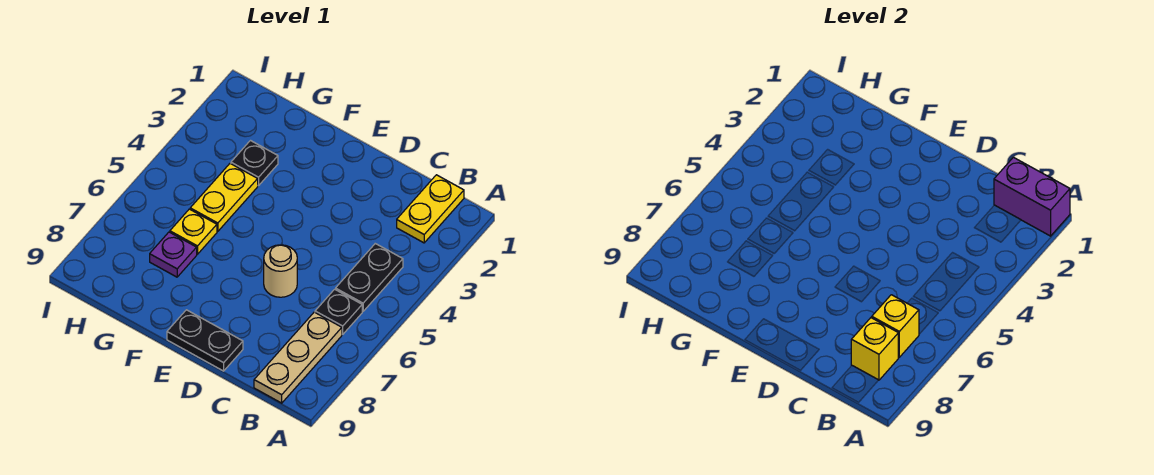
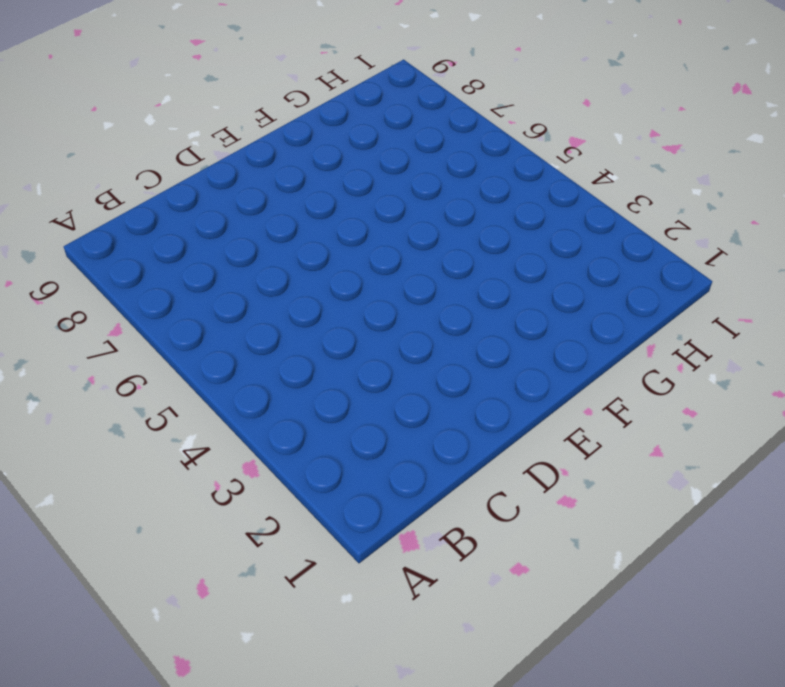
none -> yellow 1x2 plate [397,175,464,243]
none -> black 1x2 plate [336,244,403,311]
none -> black 1x1 plate [315,289,362,334]

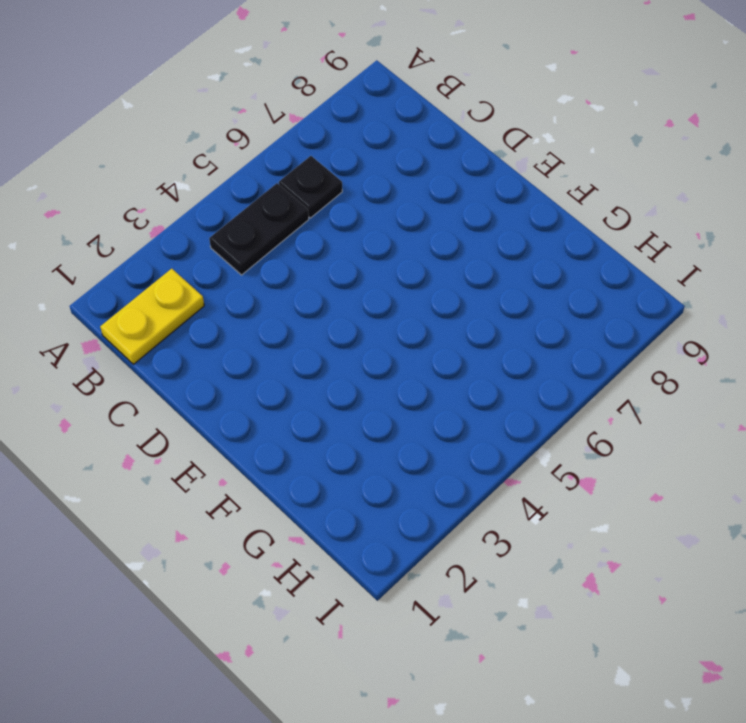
none -> tan 1x3 plate [254,312,342,403]
none -> tan 1x1 round brick [264,245,297,297]
none -> black 1x2 plate [167,310,243,371]

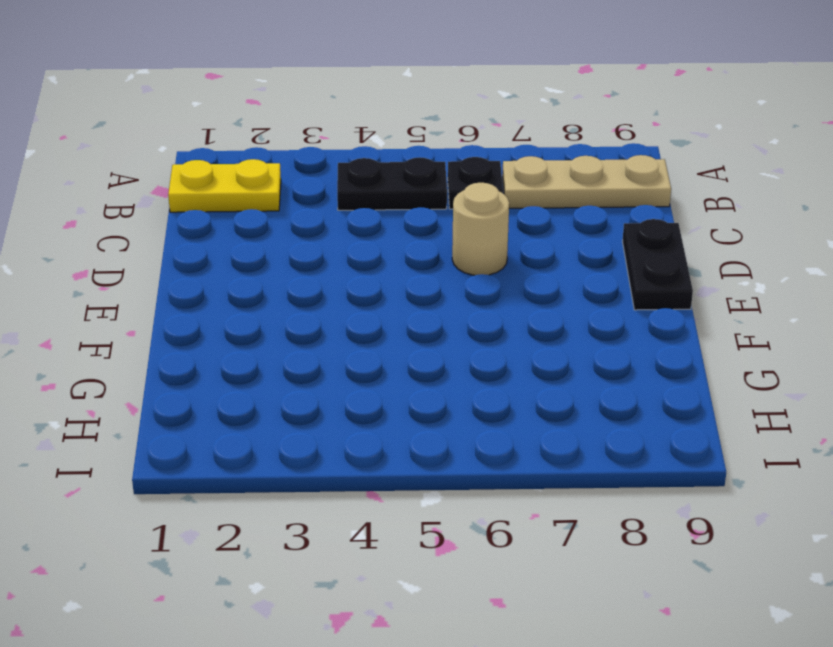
none -> black 1x1 plate [231,141,278,186]
none -> yellow 1x2 plate [190,164,258,231]
none -> yellow 1x1 plate [170,209,217,254]

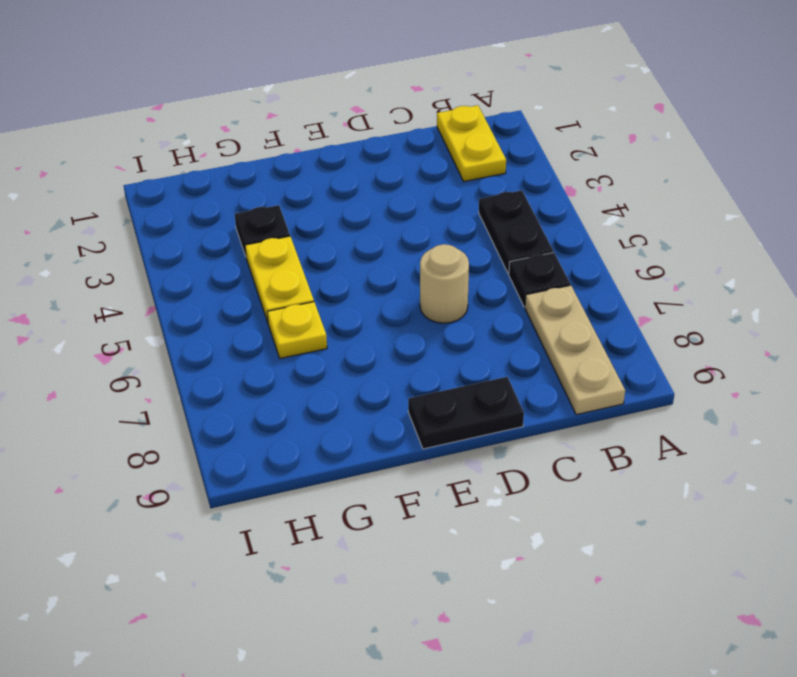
none -> purple 1x1 plate [150,232,197,277]
none -> purple 1x2 brick [994,157,1070,236]
none -> yellow 1x1 brick [872,295,919,357]

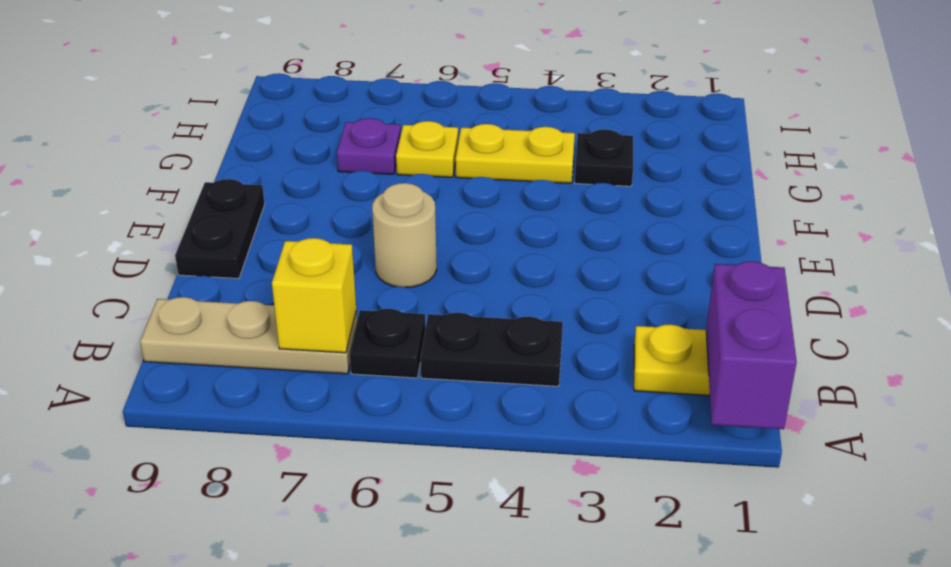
none -> yellow 1x1 brick [851,318,898,380]

